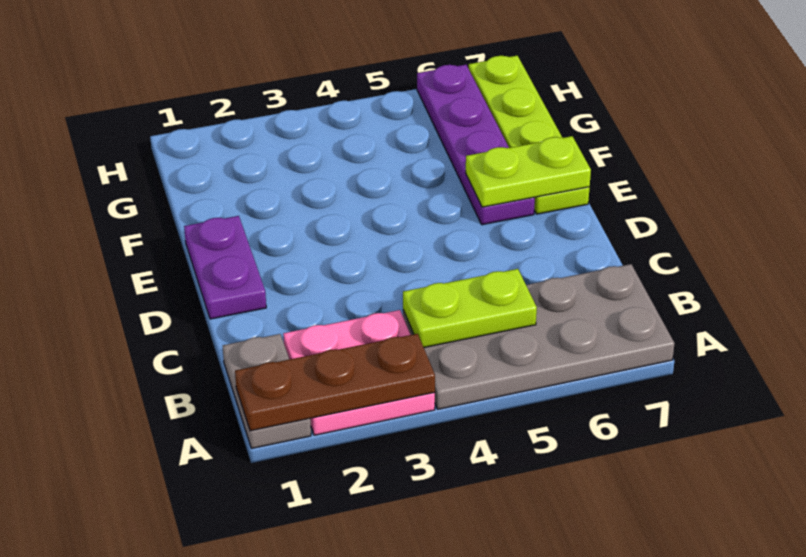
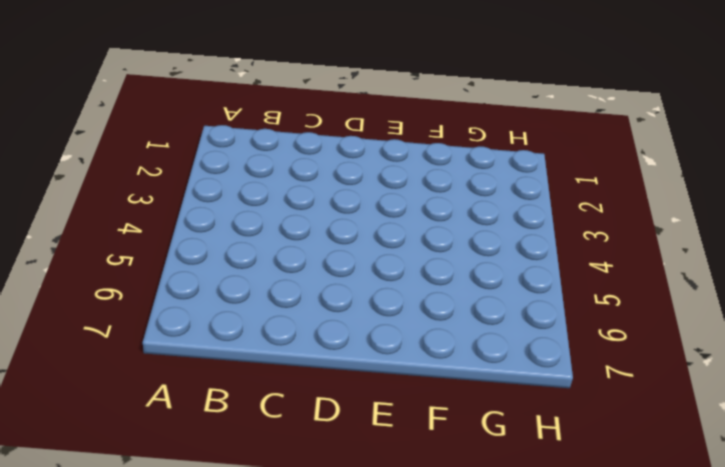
none -> grey 1x2 plate [223,334,311,448]
none -> pink 2x2 plate [283,310,435,435]

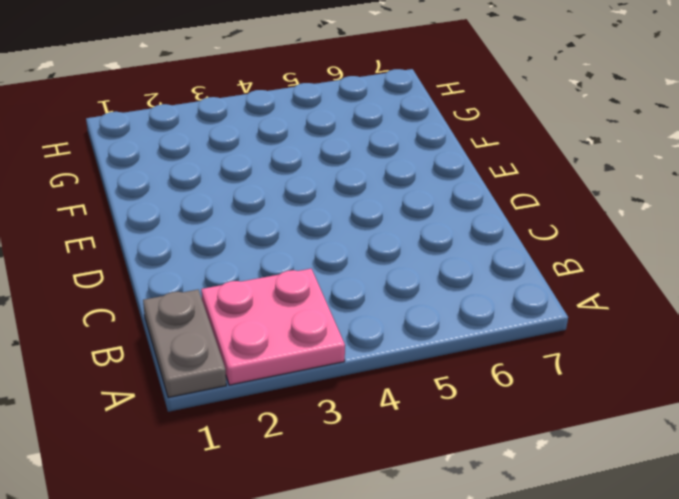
none -> grey 2x4 plate [403,264,675,409]
none -> purple 1x2 plate [184,216,266,319]

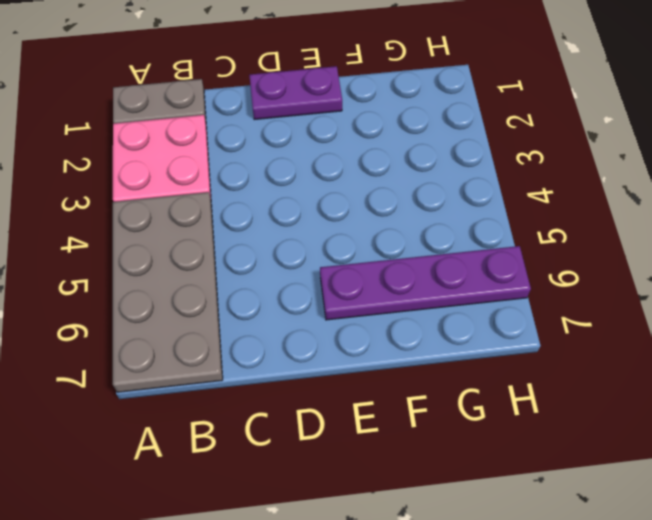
none -> lime 1x4 plate [469,56,590,214]
none -> brown 1x3 plate [235,334,435,431]

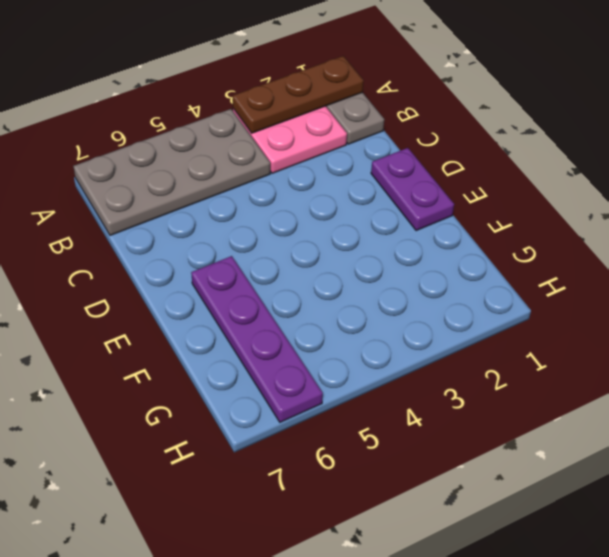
none -> lime 1x4 plate [469,56,590,214]
none -> lime 1x2 plate [403,269,537,347]

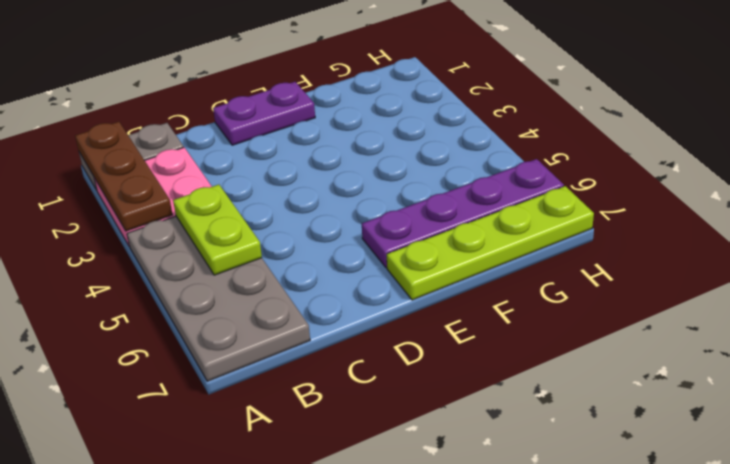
none -> lime 1x2 plate [466,136,591,207]

